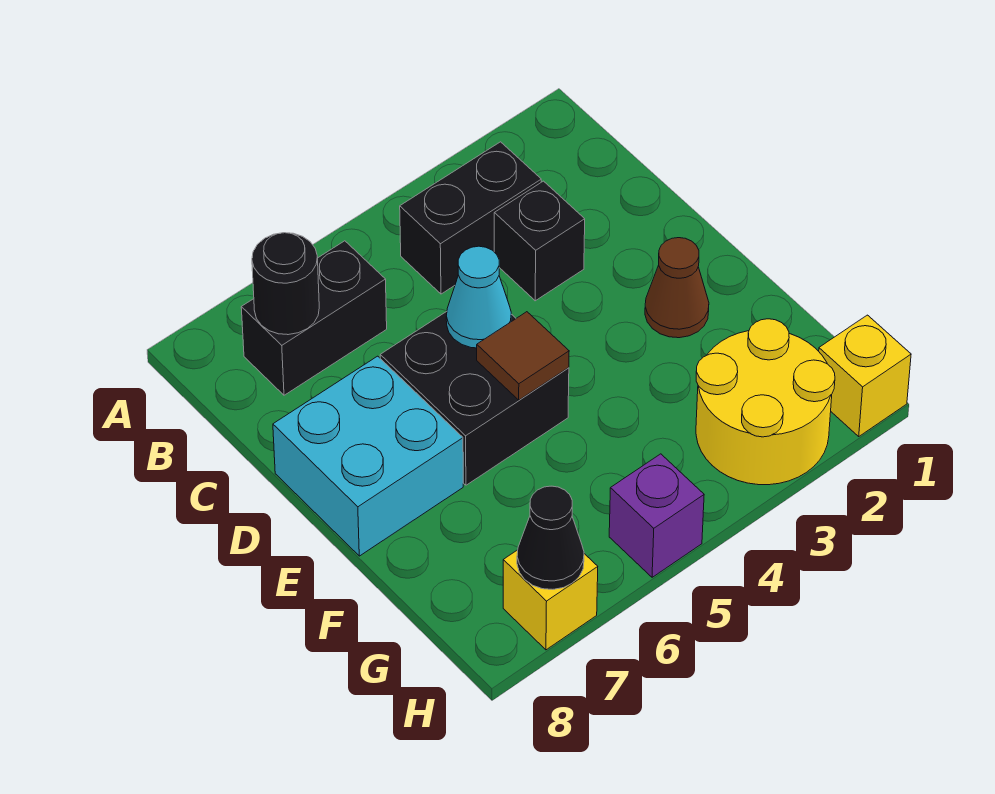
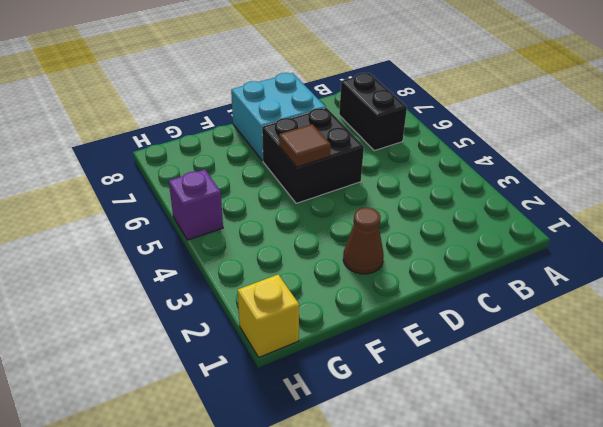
none -> black 1x2 brick [400,142,541,294]
none -> black 1x1 brick [494,181,585,301]
none -> yellow 2x2 round brick [696,319,835,485]

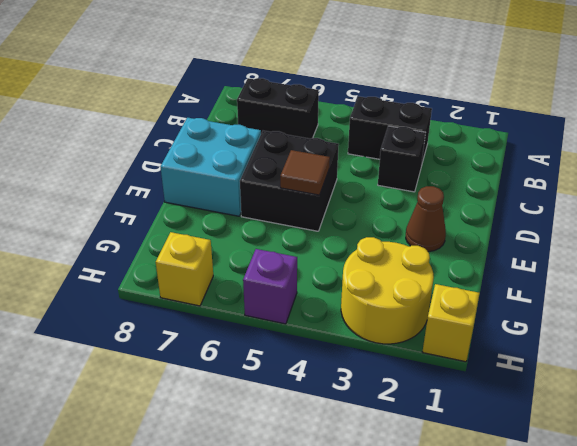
none -> black 1x1 round brick [252,233,319,335]
none -> cyan 1x1 cone [446,246,511,348]
none -> black 1x1 cone [517,486,584,589]

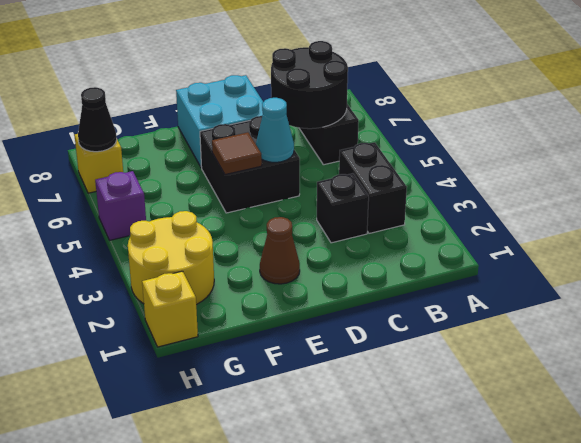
black 2x2 round brick [271,41,348,129] -> black 1x1 round brick [252,233,319,335]

